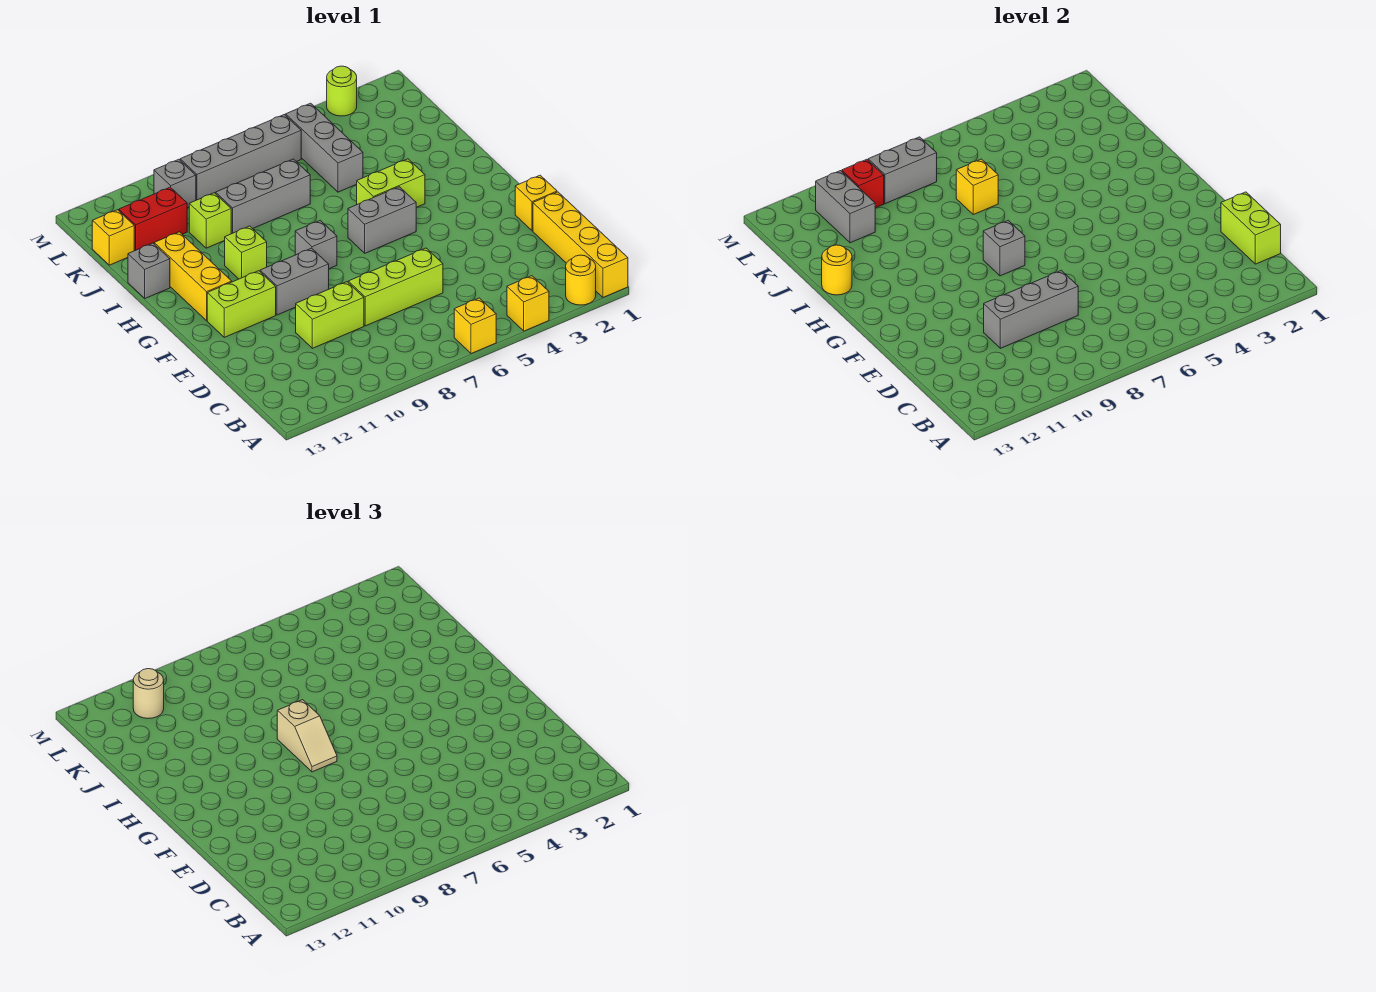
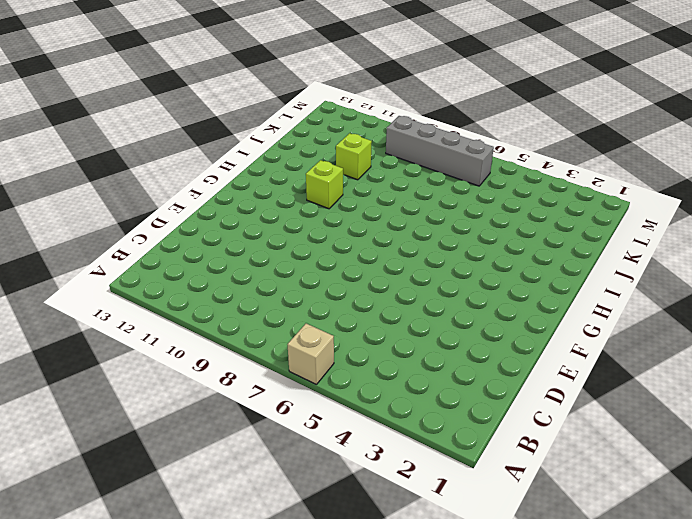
tan 1x1 brick [287,324,334,385] -> yellow 1x1 brick [454,298,496,354]
none -> yellow 1x4 brick [533,192,628,297]
none -> yellow 1x1 round brick [566,255,596,305]
none -> yellow 1x1 brick [507,276,549,331]
none -> lime 1x3 brick [348,248,443,326]

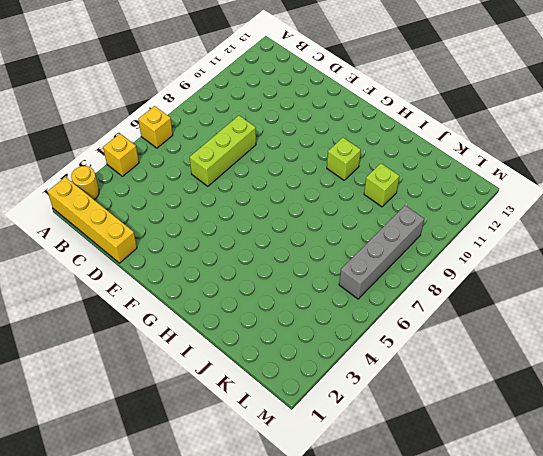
none -> lime 1x2 brick [296,282,364,348]
none -> yellow 1x1 brick [515,175,557,231]
none -> grey 1x2 brick [260,248,329,315]
none -> lime 1x2 brick [207,271,276,337]

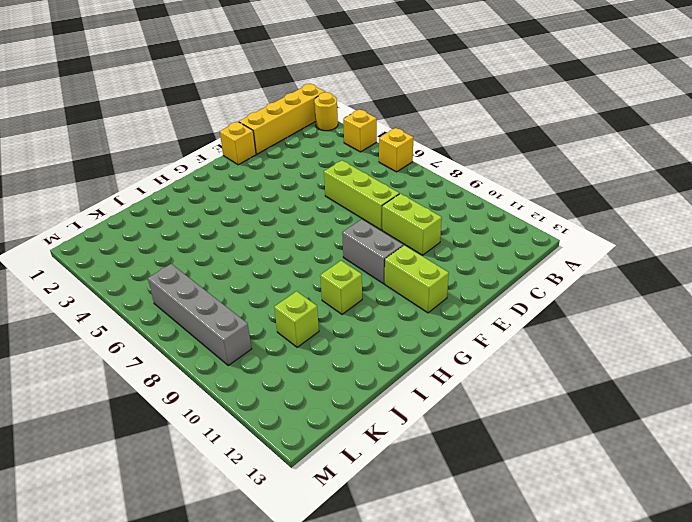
none -> grey 1x2 brick [348,187,416,253]
none -> grey 1x1 brick [295,220,337,269]
none -> yellow 1x3 brick [154,232,232,321]
none -> lime 1x2 brick [357,159,425,207]

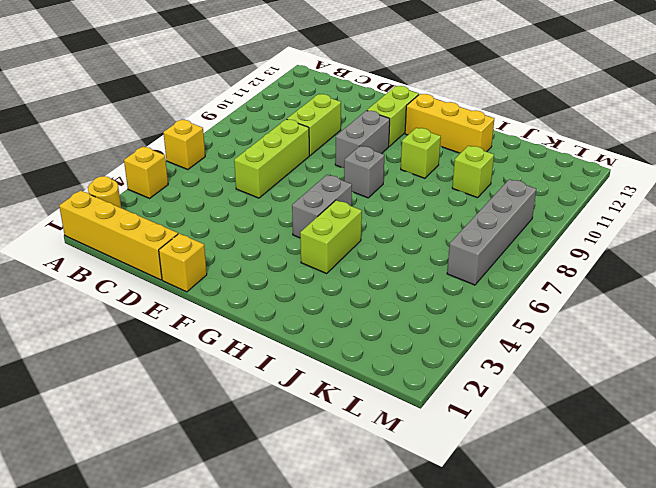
none -> grey 1x1 brick [128,243,170,298]
none -> grey 1x3 brick [286,103,363,192]
none -> grey 1x3 brick [216,159,310,234]
none -> red 1x2 brick [119,187,187,251]

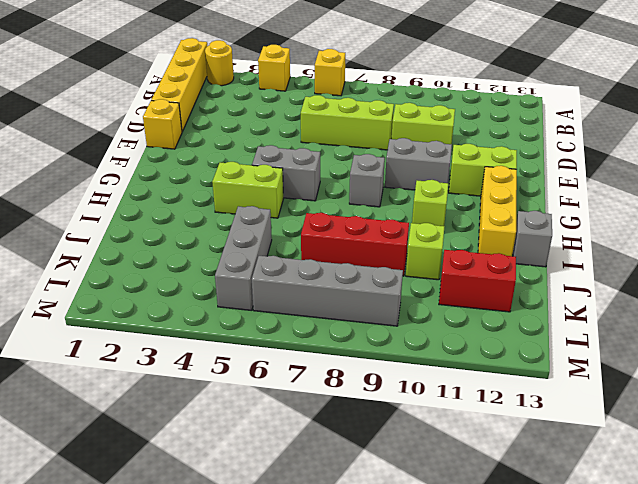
red 1x3 brick [301,213,409,276] -> grey 1x3 brick [216,159,310,234]
none -> yellow 1x1 brick [92,210,134,265]
none -> grey 1x1 brick [154,159,196,208]
none -> lime 1x1 round brick [327,66,357,116]
none -> lime 1x2 brick [1221,192,1281,264]

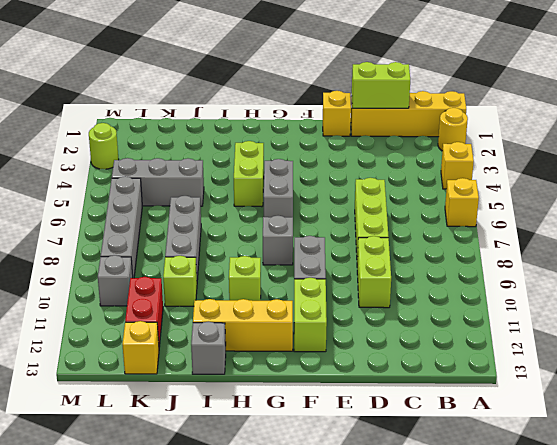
none -> grey 1x3 brick [984,270,1078,348]
none -> grey 1x1 brick [983,220,1025,276]
none -> yellow 1x1 round brick [822,245,852,295]
none -> yellow 1x1 brick [956,159,998,215]

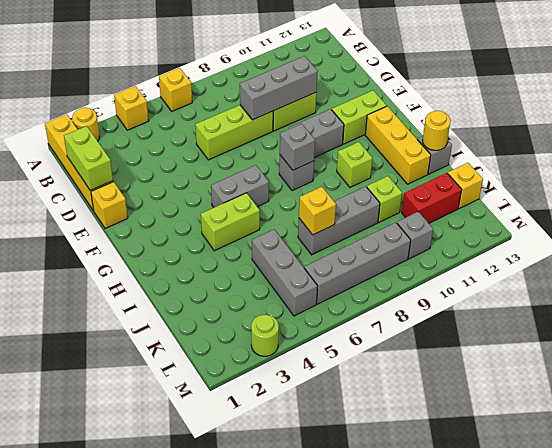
none -> grey 1x2 brick [816,171,875,243]
none -> grey 1x2 brick [868,137,937,204]
none -> red 1x1 brick [842,159,884,208]
none -> tan 1x2 slope [277,700,337,772]

